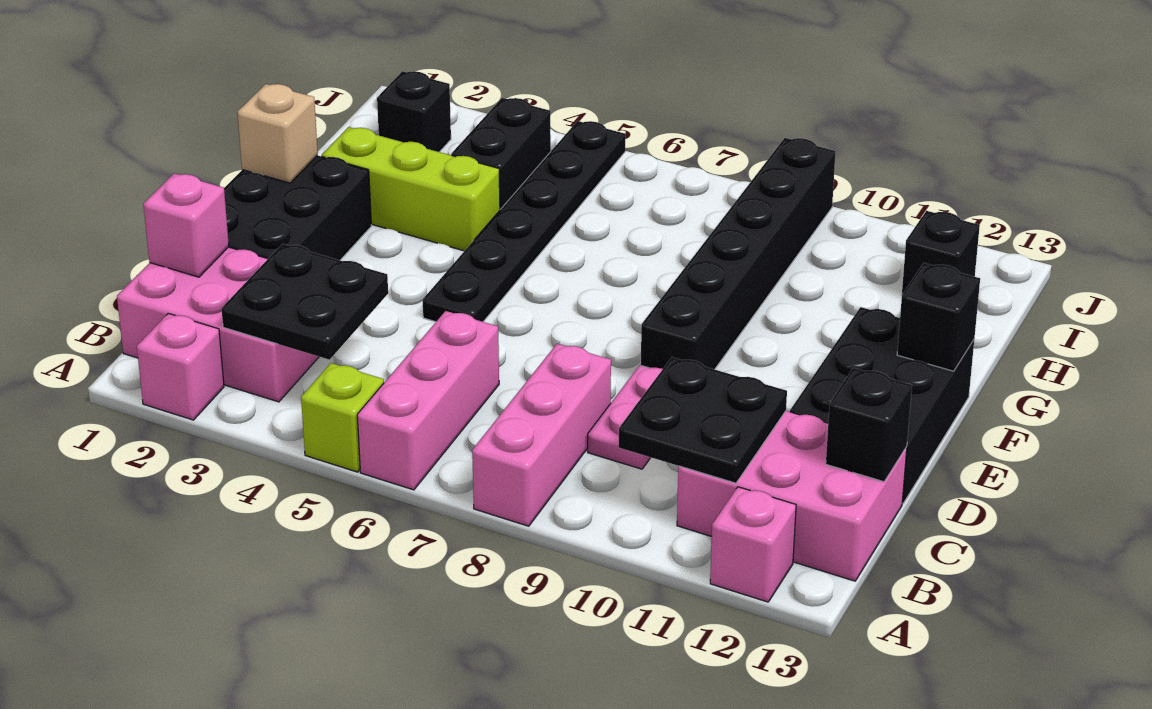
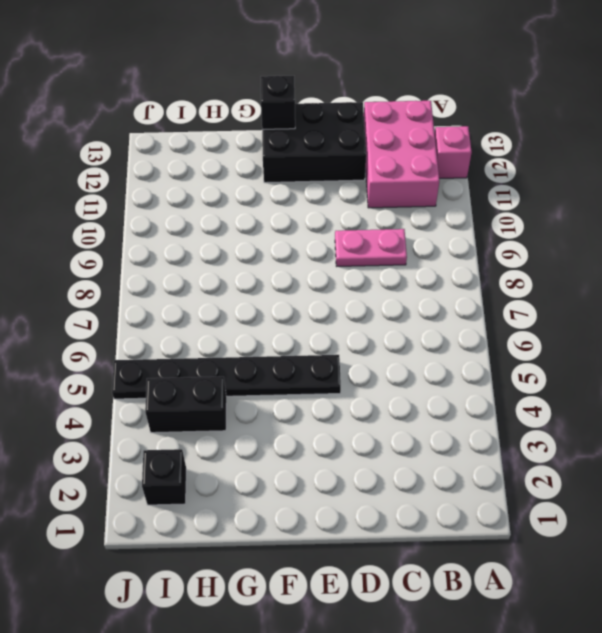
none -> pink 1x1 brick [137,314,224,420]
none -> lime 1x1 brick [301,363,384,472]
none -> pink 1x3 brick [357,311,499,490]

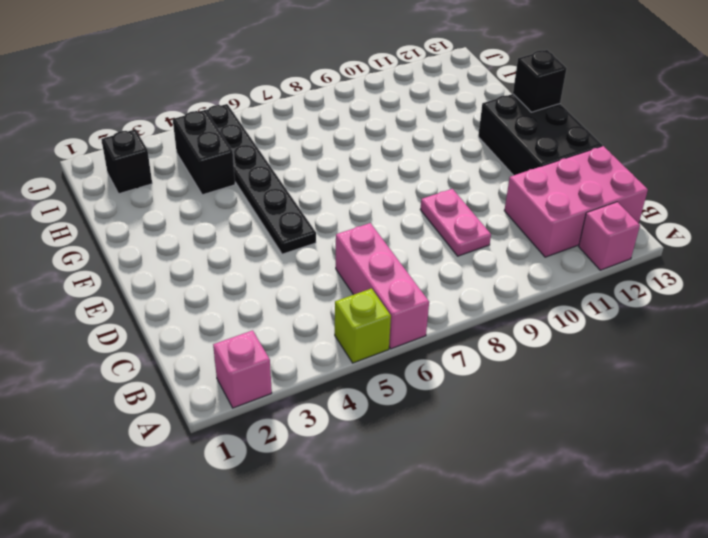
none -> pink 1x3 brick [472,344,611,526]
none -> pink 2x3 brick [117,247,319,402]
none -> black 2x3 brick [224,155,371,260]

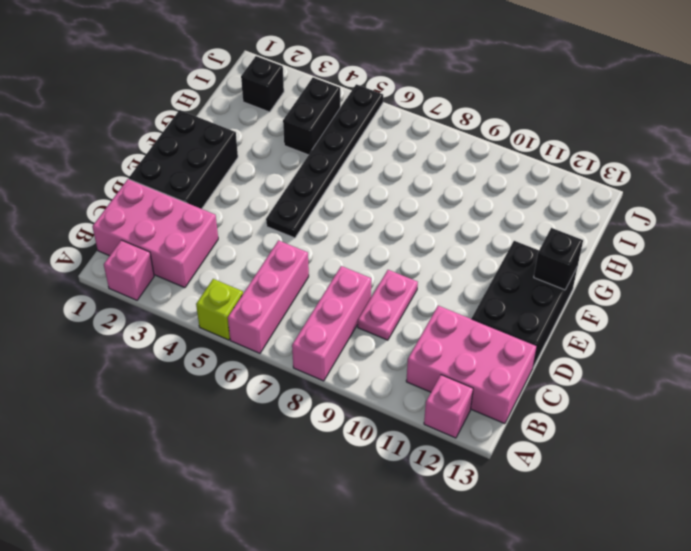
none -> black 1x6 brick [641,138,836,369]
none -> lime 1x3 brick [322,127,500,251]
none -> black 1x1 brick [902,211,980,294]

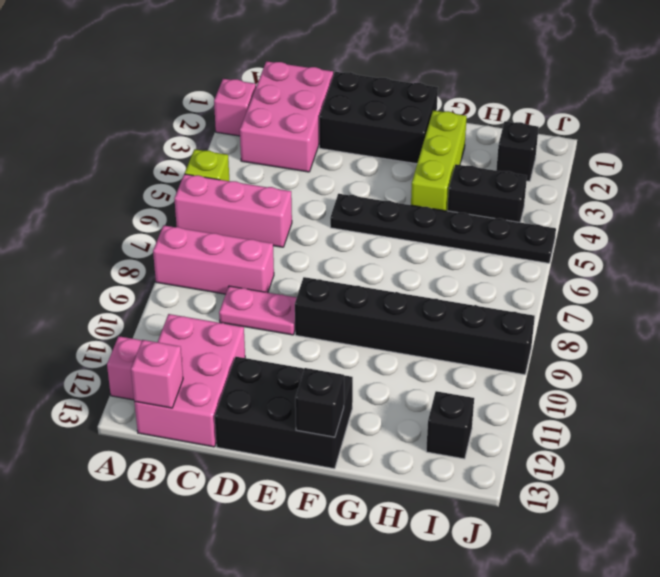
pink 1x1 brick [131,340,183,408] -> pink 1x1 brick moved to [143,173,229,277]
none -> black 2x2 plate [221,244,388,360]
none -> black 2x2 plate [619,357,787,483]
none -> black 1x1 brick [826,368,912,482]

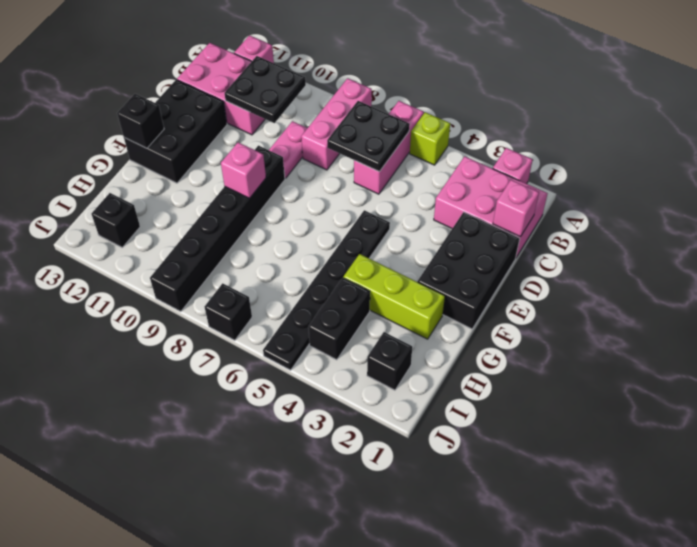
black 2x2 plate [327,101,410,172] -> black 2x2 plate moved to [221,244,388,360]
pink 1x1 brick [221,143,266,198] -> none
black 1x1 brick [204,283,252,340] -> black 1x1 brick moved to [826,368,912,482]
none -> tan 1x1 brick [238,84,318,183]

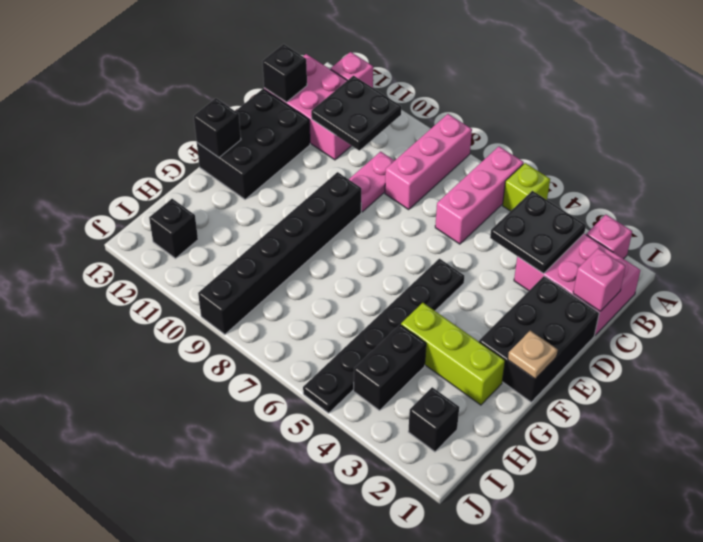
tan 1x1 plate [508,331,558,379] -> tan 1x1 brick [238,84,318,183]

